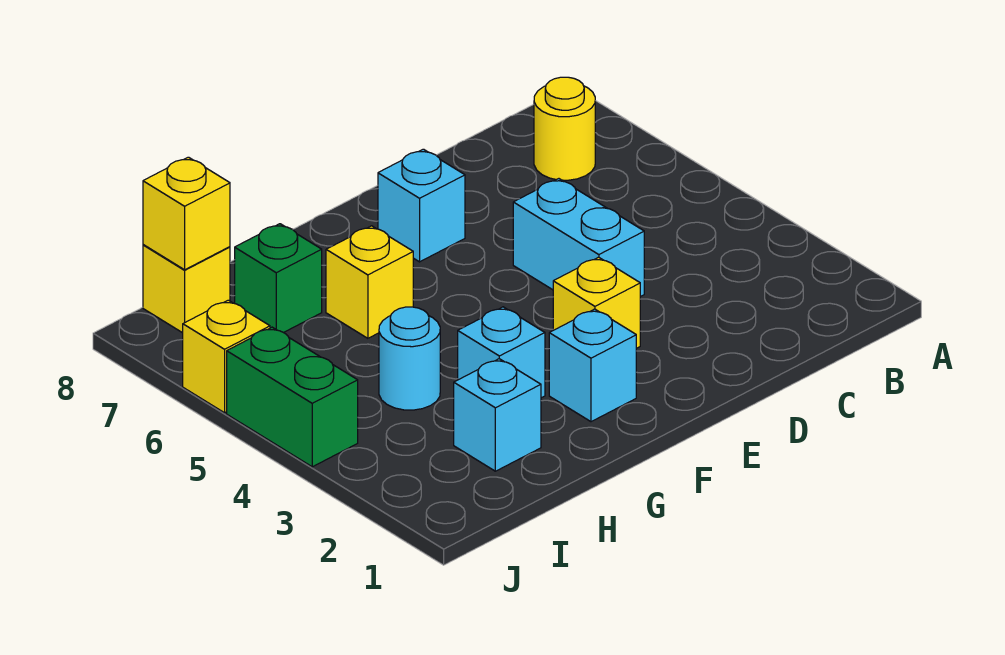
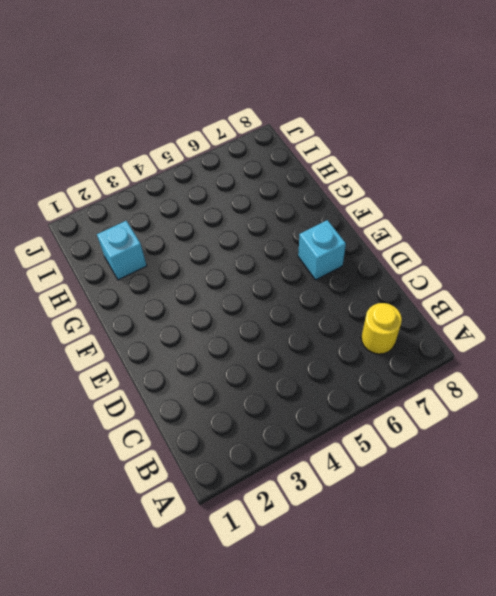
none -> cyan 1x2 brick [513,179,644,297]
none -> yellow 1x1 brick [553,257,640,348]
none -> cyan 1x1 brick [549,309,636,422]

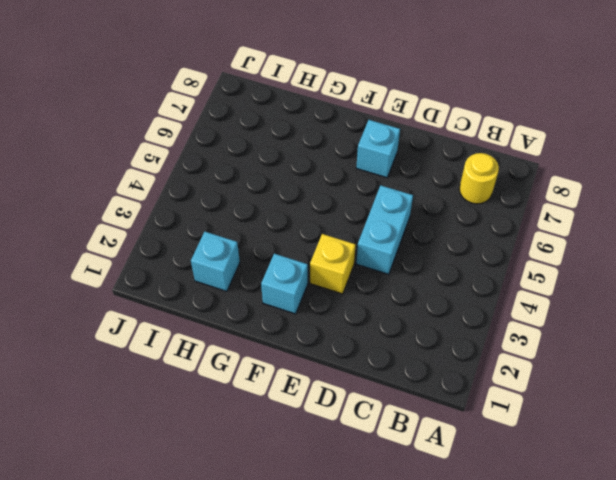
none -> cyan 1x1 brick [458,307,545,398]
none -> yellow 1x1 brick [326,226,413,338]
none -> cyan 1x1 round brick [379,307,440,410]

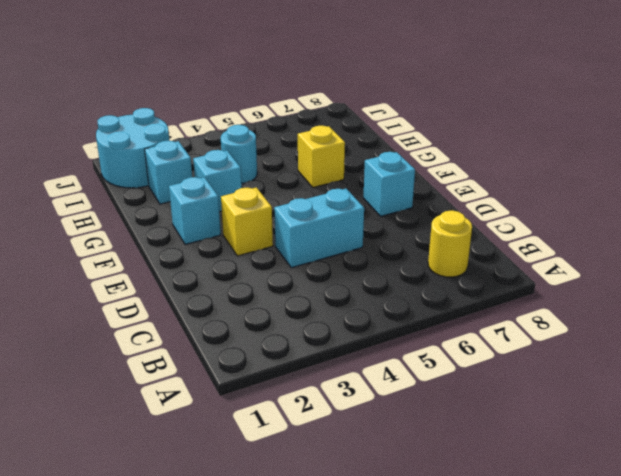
cyan 2x2 round brick [96,108,169,188] -> none
none -> green 1x1 brick [235,224,322,333]
none -> yellow 1x1 brick [143,245,230,333]
none -> green 1x2 brick [227,327,358,467]

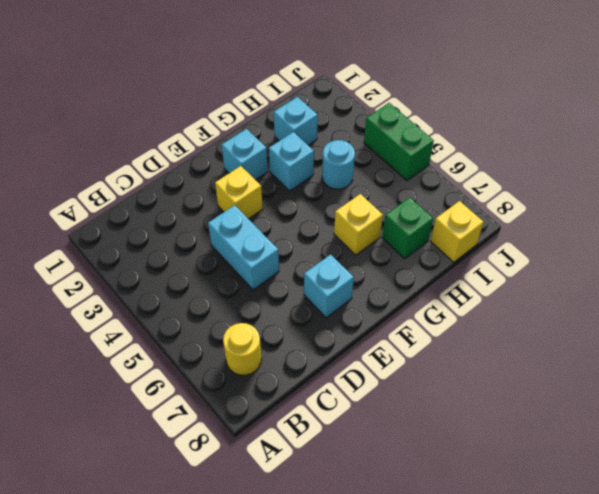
none -> yellow 1x1 brick [183,300,270,413]
none -> yellow 1x1 brick [143,157,230,270]

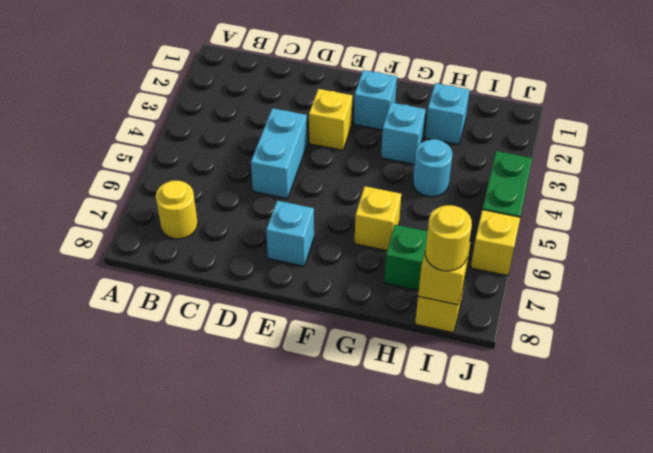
yellow 1x1 round brick [425,205,472,271] -> none

